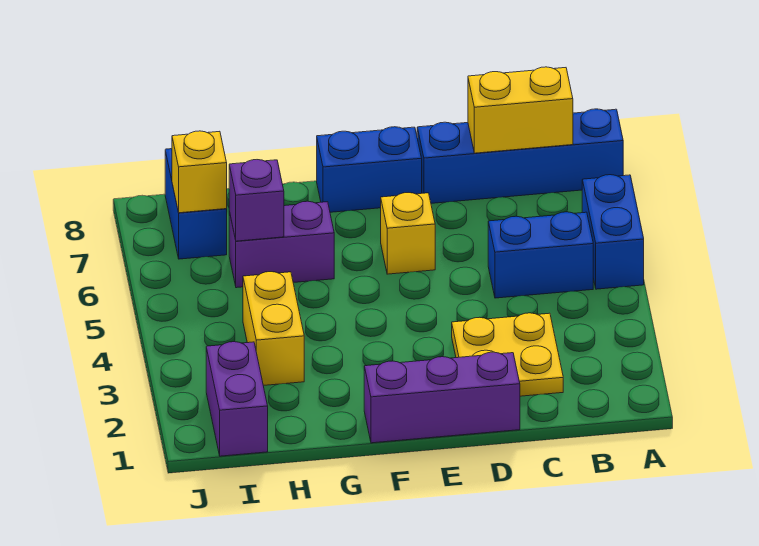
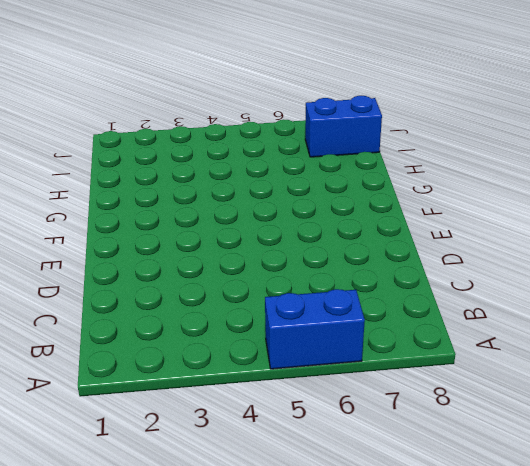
none -> blue 1x4 brick [417,109,623,203]
none -> blue 1x2 brick [488,212,593,298]
none -> yellow 2x2 plate [452,313,563,396]

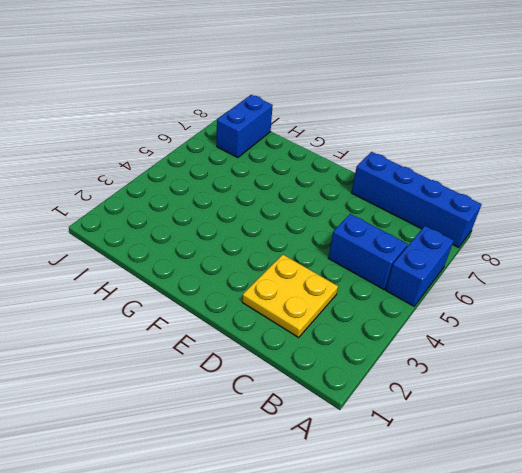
none -> purple 1x3 brick [364,352,520,443]
none -> yellow 1x1 brick [381,193,435,274]
none -> blue 1x2 brick [317,127,422,212]

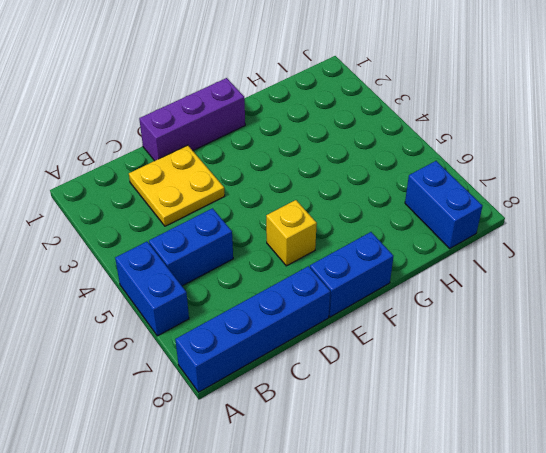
none -> purple 1x2 brick [229,201,334,288]
none -> yellow 1x2 brick [243,272,304,386]
none -> purple 1x2 brick [206,342,268,456]

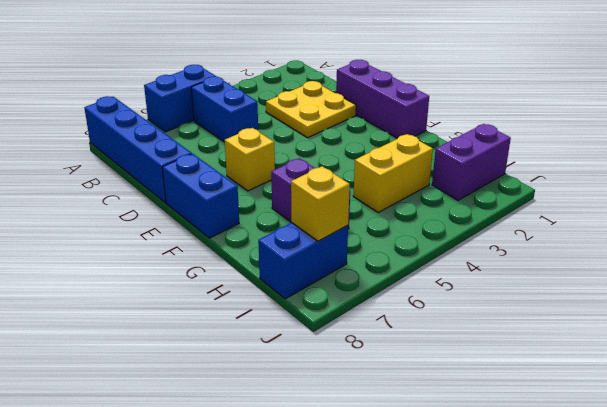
none -> yellow 1x2 brick [468,67,573,153]
none -> purple 1x1 brick [229,160,284,241]

